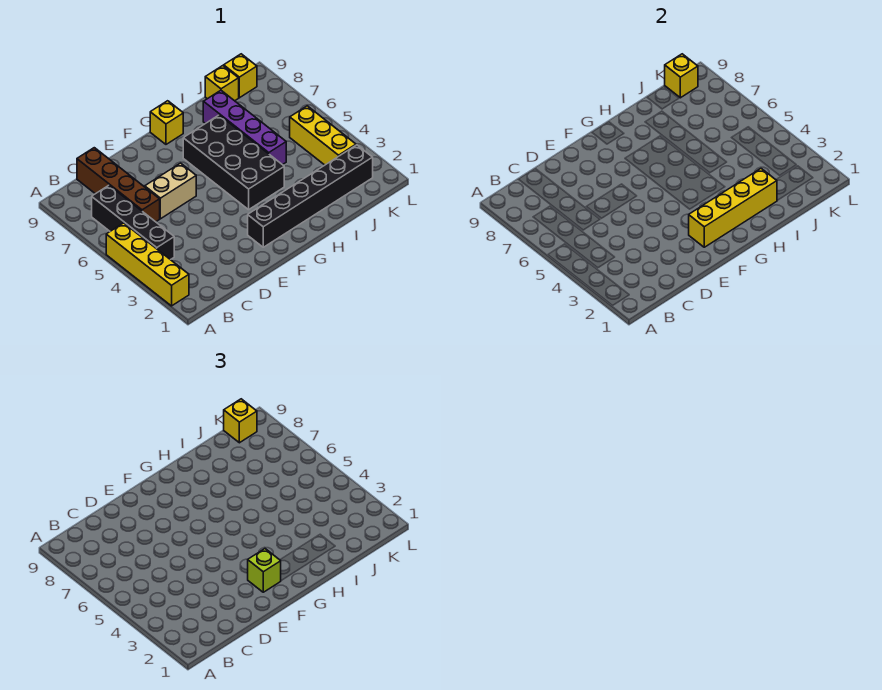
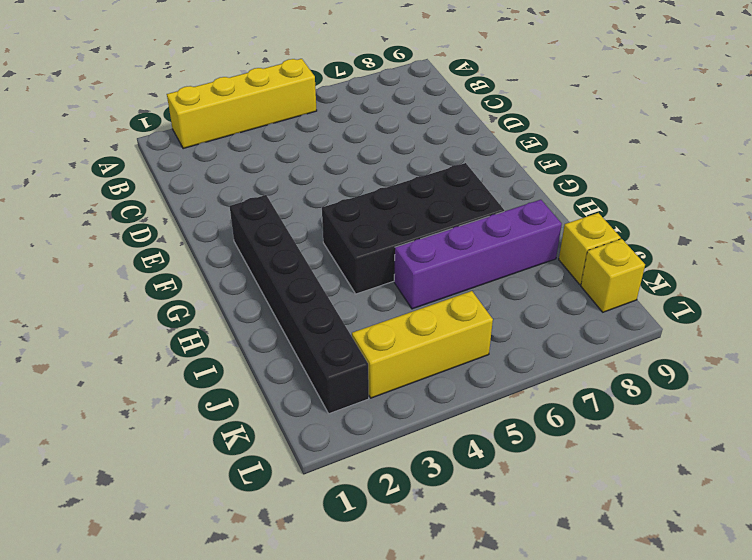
none -> black 1x4 brick [92,185,174,260]
none -> brown 1x4 brick [77,148,160,222]
none -> tan 1x2 brick [145,163,196,219]

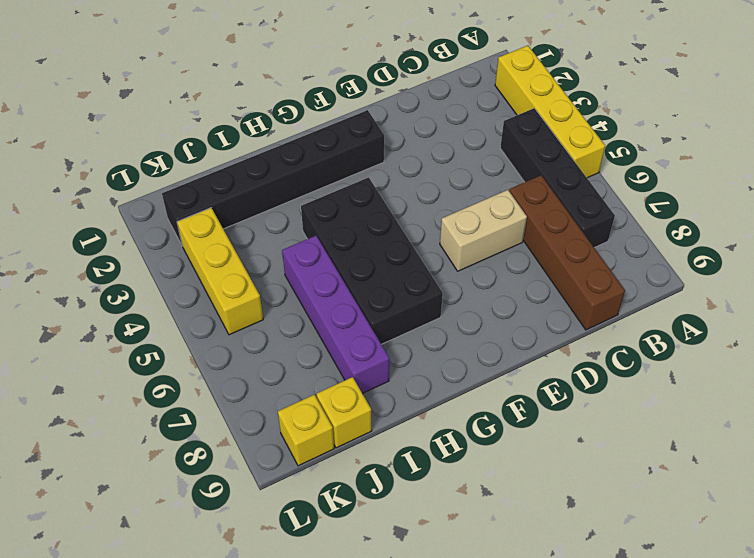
none -> yellow 1x1 brick [150,101,183,144]
none -> yellow 1x4 brick [689,169,777,247]
none -> yellow 1x1 brick [665,54,698,98]

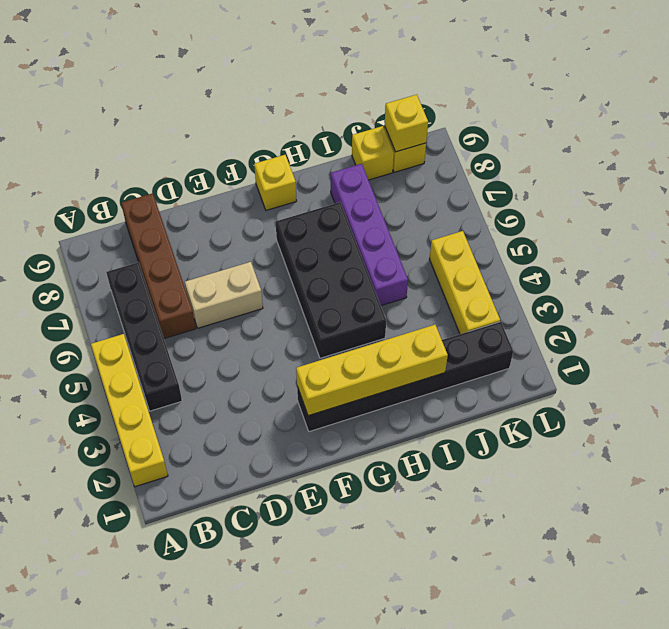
none -> lime 1x1 brick [248,549,281,592]
none -> yellow 1x1 brick [224,399,257,443]

